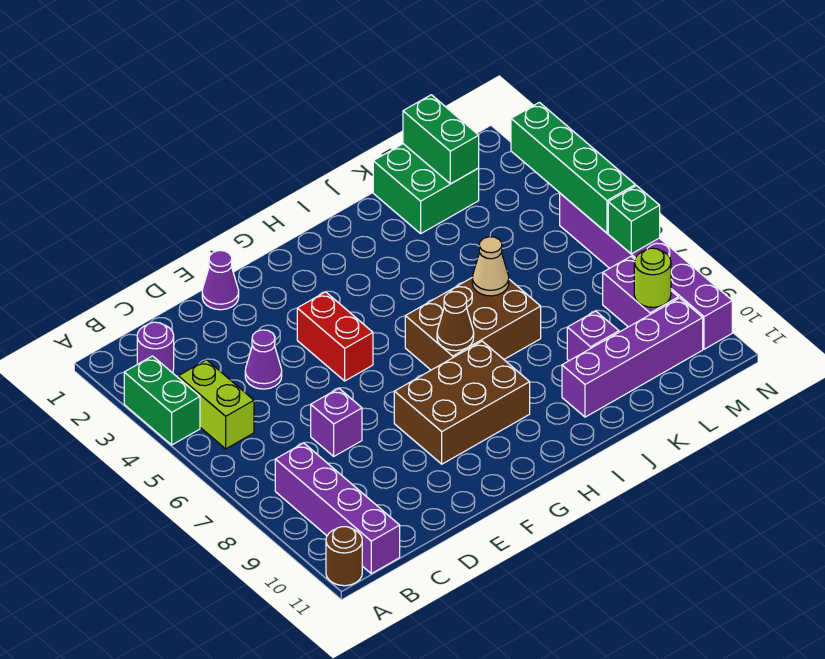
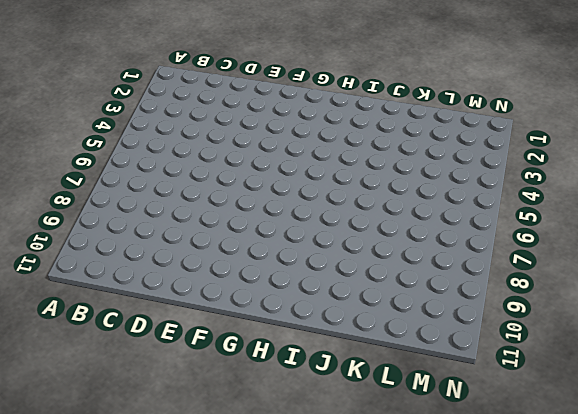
none -> green 1x2 brick [124,356,200,445]
none -> brown 1x1 round brick [326,527,362,586]
none -> purple 1x1 round brick [137,322,174,373]

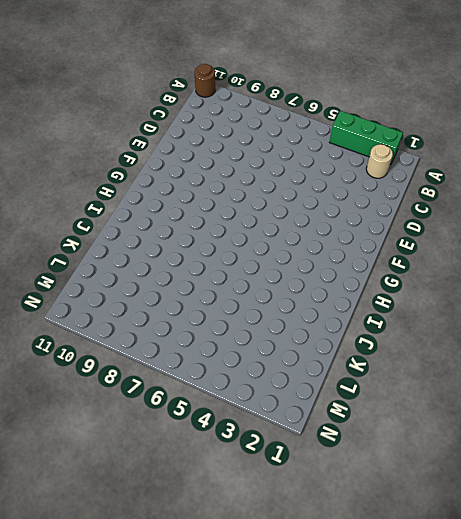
green 1x3 brick [330,111,403,165] -> green 1x2 brick [124,356,200,445]
tan 1x1 round brick [366,144,393,178] -> purple 1x1 round brick [137,322,174,373]
none -> lime 1x2 brick [178,360,254,449]
none -> purple 1x4 brick [275,443,400,574]
none -> purple 1x1 cone [245,330,282,389]

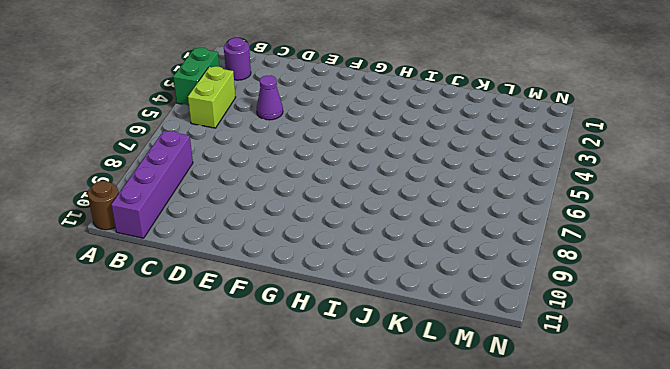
none -> purple 1x1 brick [311,388,362,456]
none -> purple 1x1 cone [202,251,239,310]
none -> red 1x2 brick [297,292,373,381]

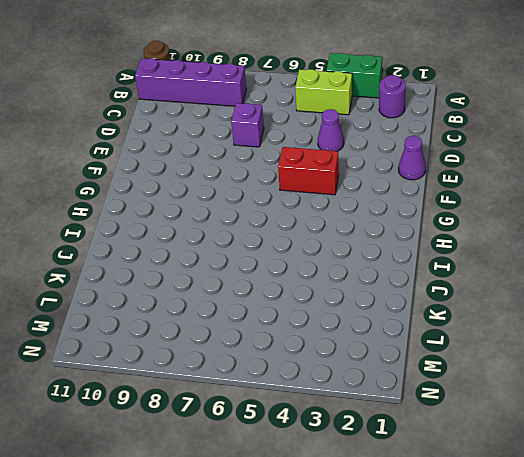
none -> brown 2x3 brick [394,341,530,464]
none -> brown 2x3 brick [405,278,541,370]
none -> purple 1x4 brick [562,298,703,417]

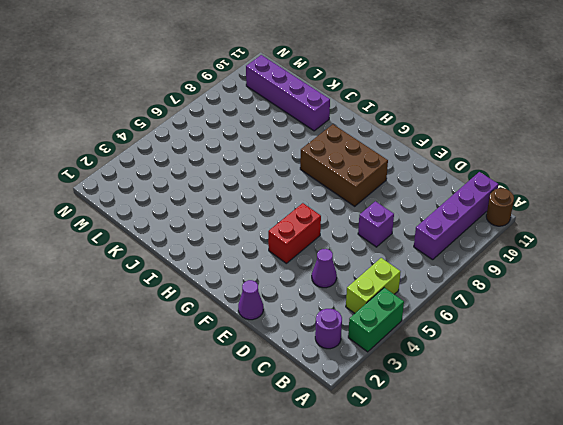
none -> brown 2x3 brick [405,278,541,370]
none -> green 2x2 brick [373,144,479,234]
none -> purple 1x1 brick [567,311,619,361]

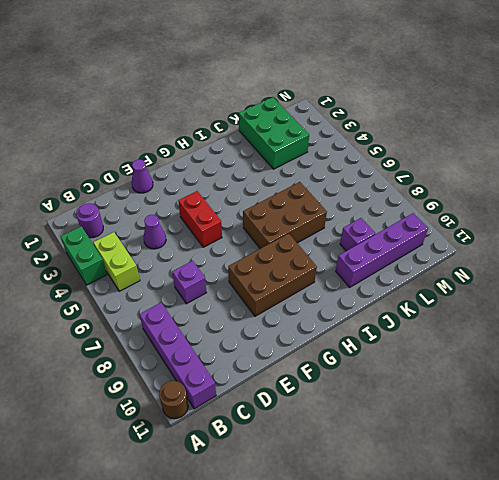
green 2x3 brick [239,97,309,169] -> green 2x2 brick [373,144,479,234]
none -> purple 1x2 brick [603,257,678,327]
none -> purple 1x6 brick [560,193,732,349]
none -> brown 1x1 cone [437,292,474,351]

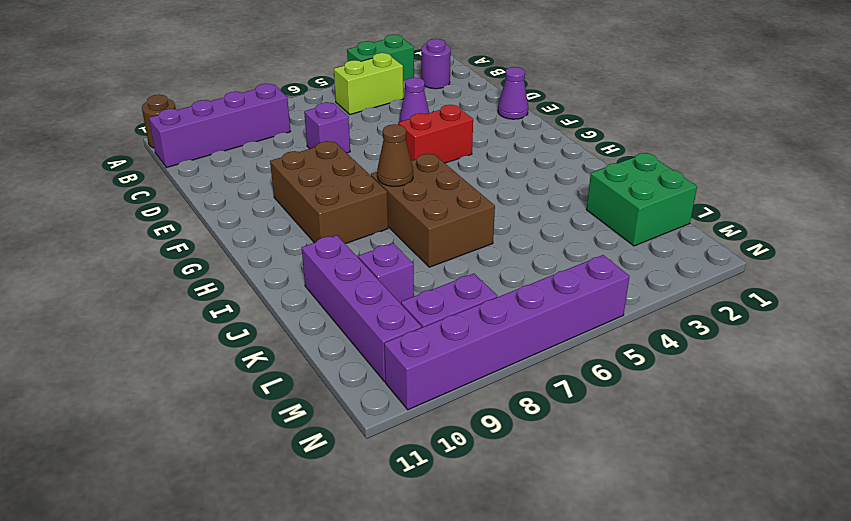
none -> tan 1x1 cone [472,237,509,296]
none -> green 1x2 brick [403,95,479,184]
none -> lime 1x1 round brick [634,248,671,307]

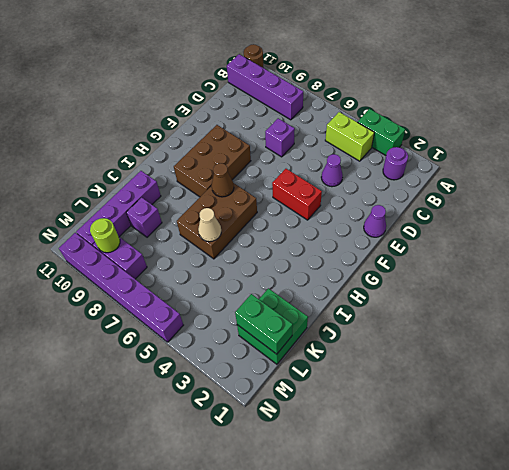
none -> green 1x4 brick [511,102,635,233]
none -> green 1x1 brick [608,186,660,254]

